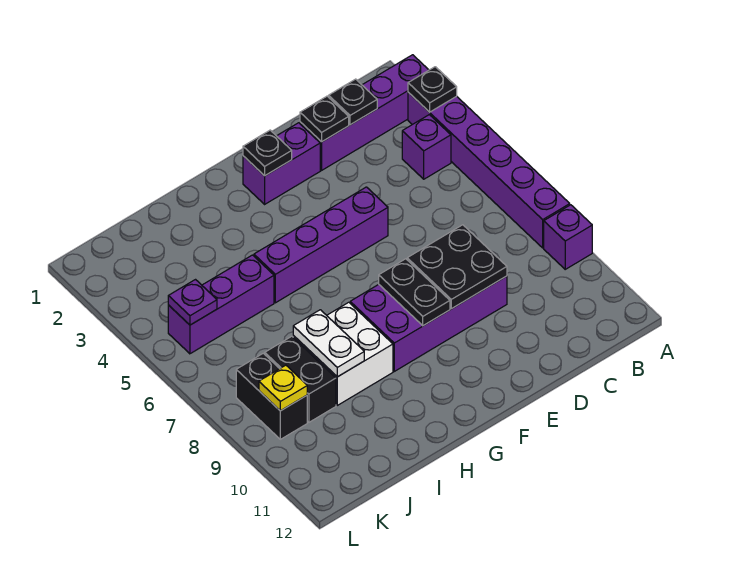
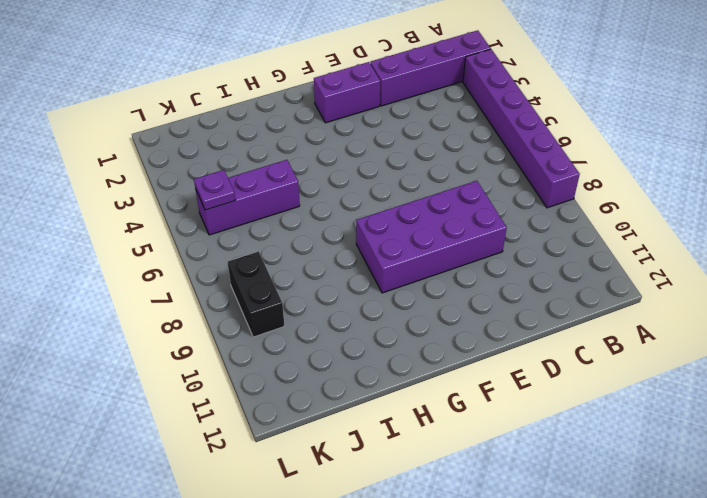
none -> purple 1x1 brick [544,205,592,269]
none -> purple 1x1 brick [402,115,451,179]
none -> purple 1x4 brick [254,187,388,303]

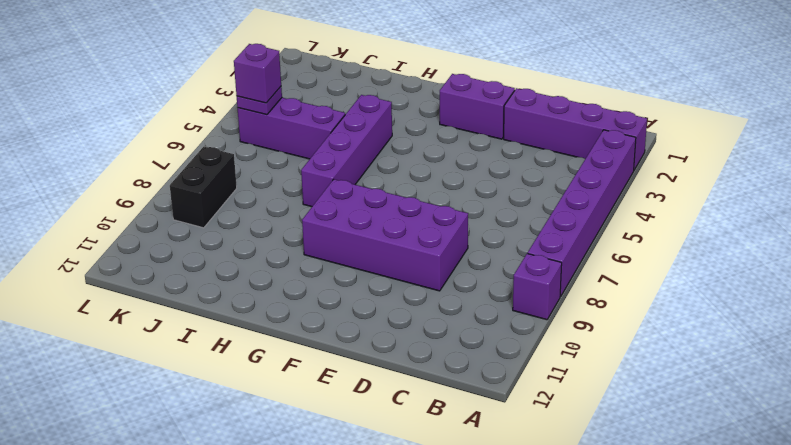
purple 1x4 brick [301,95,392,207] -> purple 1x4 brick turned to [254,187,388,303]
purple 1x1 brick [234,44,281,103] -> purple 1x1 brick moved to [402,115,451,179]
none -> white 2x2 brick [293,302,393,405]
none -> black 1x2 brick [265,336,336,422]
none -> black 1x1 plate [408,67,457,112]

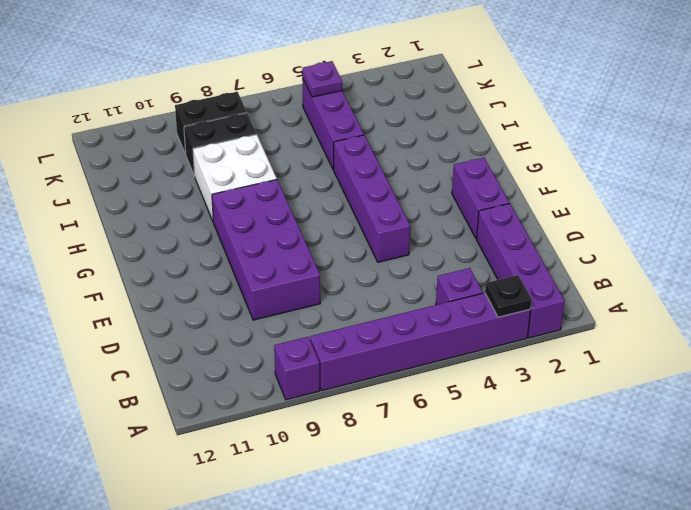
none -> black 1x1 plate [329,79,377,125]
none -> black 1x1 plate [300,96,349,142]
none -> black 2x2 plate [407,225,507,309]

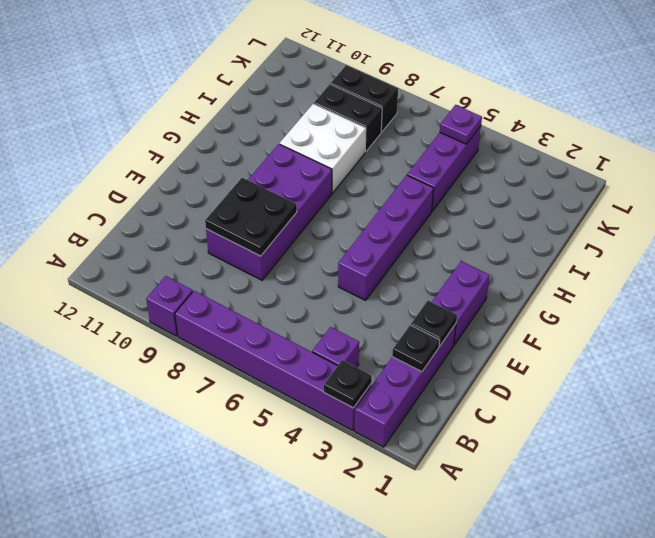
none -> black 1x1 plate [243,130,292,176]
none -> black 1x2 plate [379,259,450,326]
none -> white 1x2 plate [293,310,364,377]

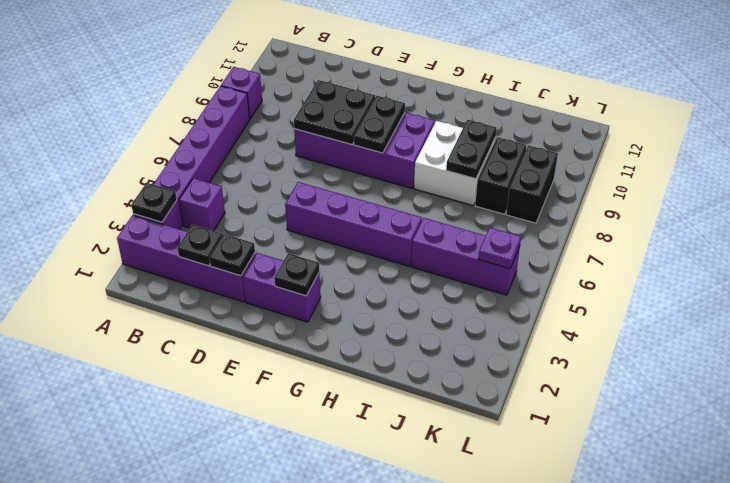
black 1x2 plate [446,120,497,179] -> white 1x2 plate [293,310,364,377]
none -> yellow 1x1 plate [259,365,307,411]

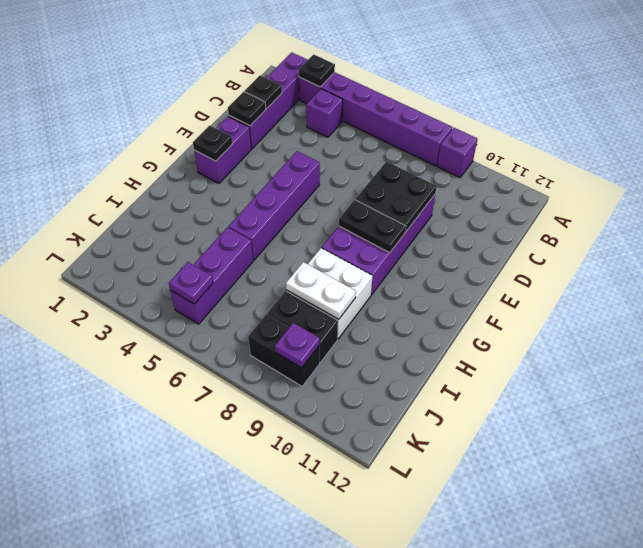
purple 1x1 plate [275,323,320,368] -> yellow 1x1 plate [259,365,307,411]

